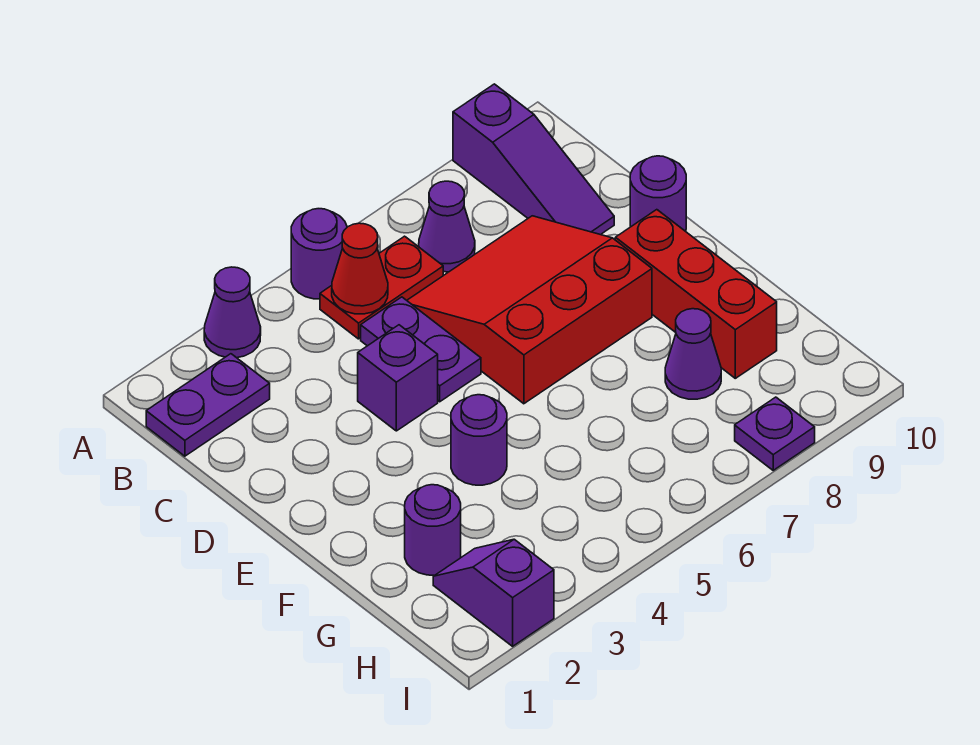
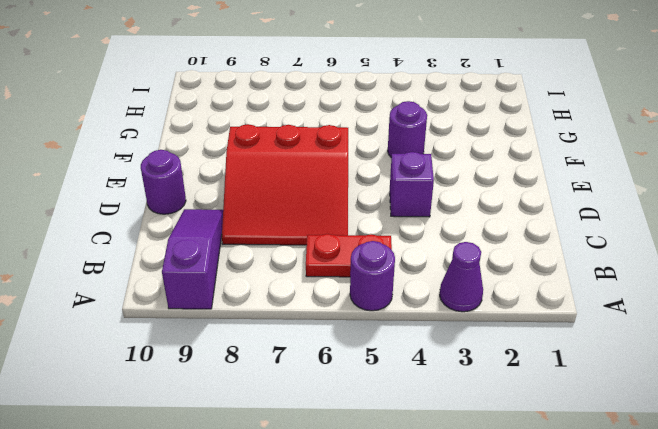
none -> purple 1x2 plate [146,354,270,456]
none -> purple 1x1 cone [419,181,475,272]
none -> purple 1x2 plate [361,297,481,402]

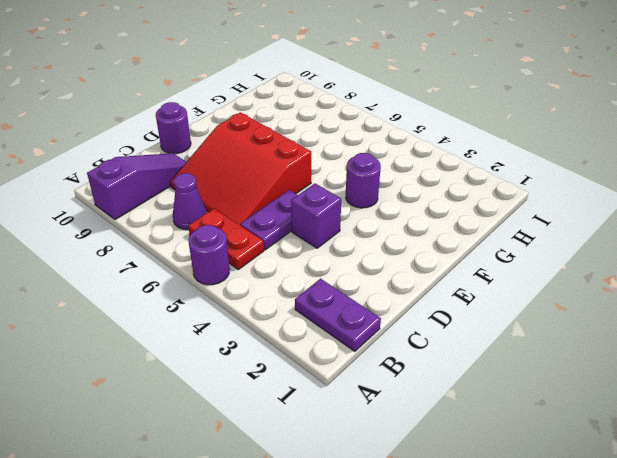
none -> purple 1x1 cone [204,267,261,358]
none -> red 1x3 brick [615,210,777,378]
none -> purple 1x1 round brick [405,485,461,575]

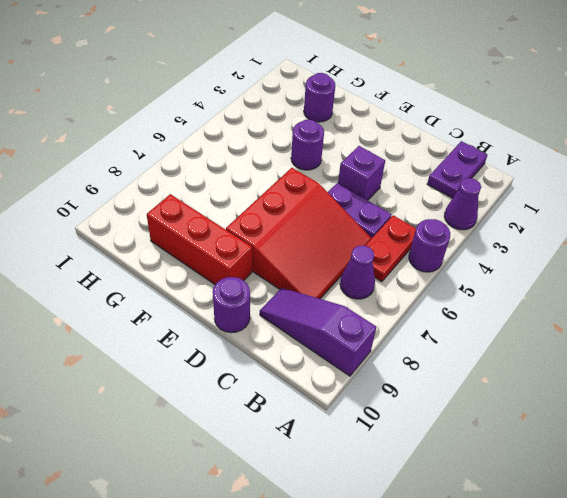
none -> purple 1x1 cone [665,309,721,399]
none -> purple 1x2 slope [433,539,554,646]
none -> purple 1x1 plate [735,397,815,470]

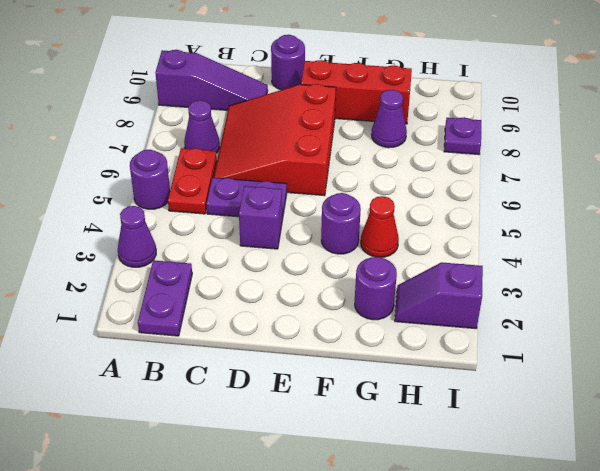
red 1x1 cone [361,196,399,257] -> red 1x1 cone moved to [332,223,388,314]

